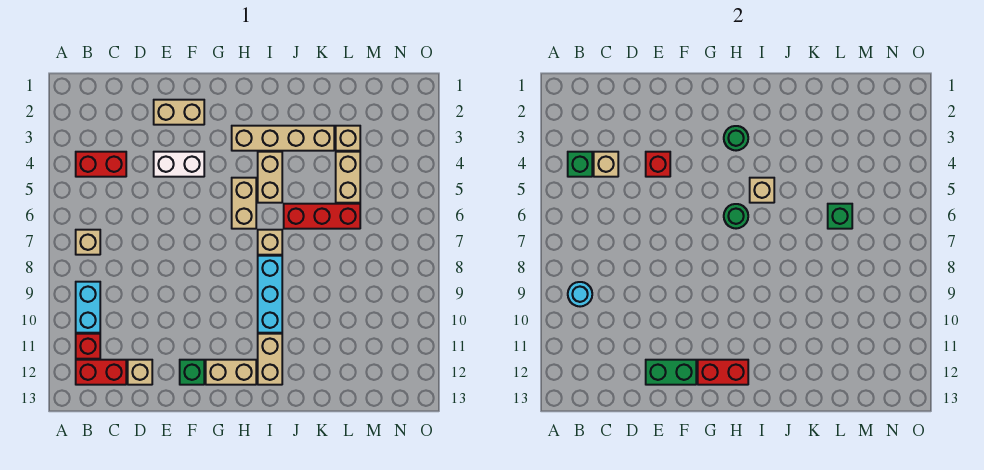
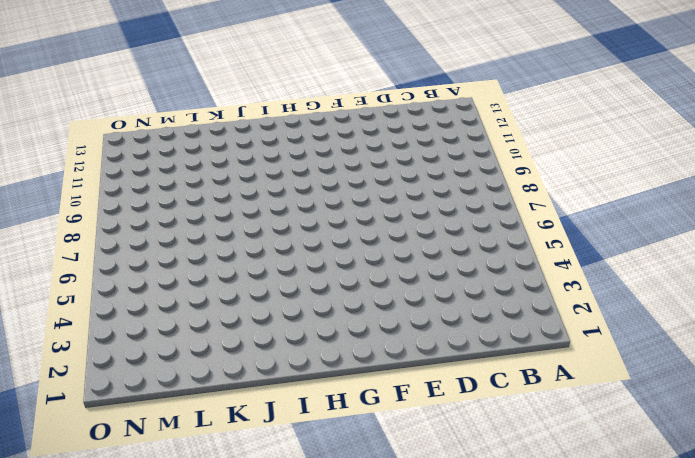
none -> red 1x2 brick [76,152,126,177]
none -> tan 1x1 brick [76,230,100,255]
none -> cyan 1x2 brick [76,282,100,333]

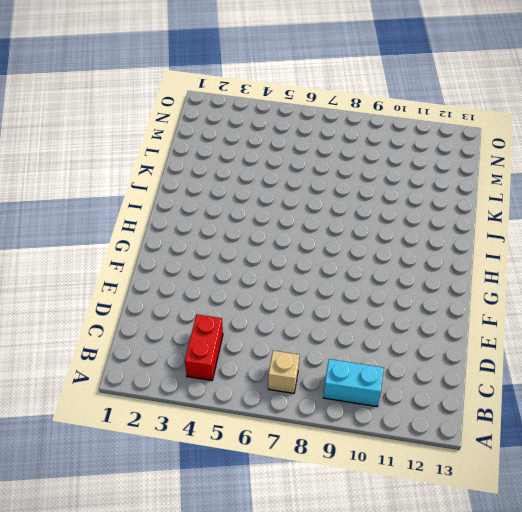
none -> red 1x1 brick [76,334,100,359]
none -> red 1x2 brick [76,360,126,385]
none -> tan 1x1 brick [128,360,152,385]

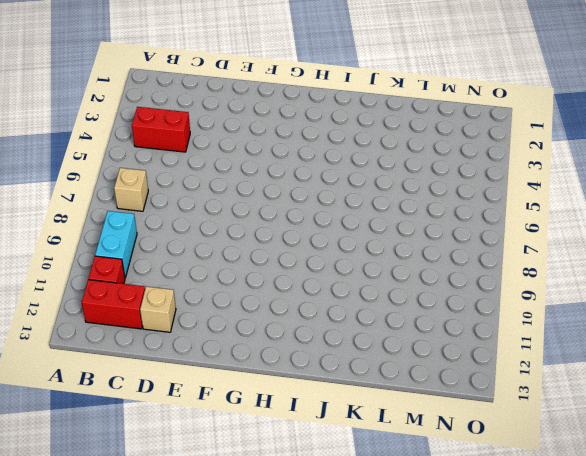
none -> tan 1x2 brick [154,100,204,125]
none -> white 1x2 brick [154,152,204,177]
none -> green 1x1 brick [180,360,204,385]

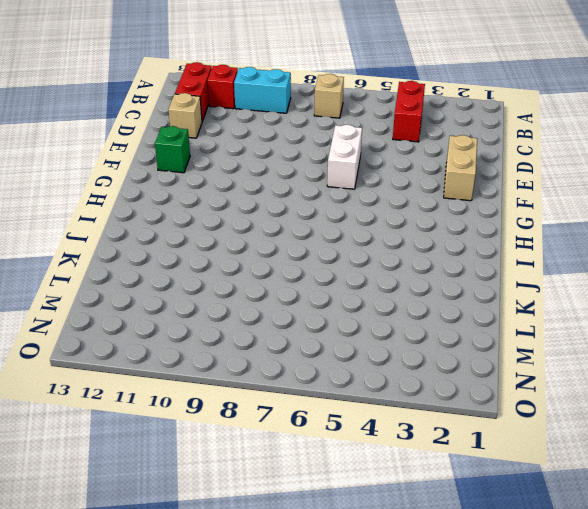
white 1x2 brick [327,125,362,189] -> white 1x2 brick moved to [154,152,204,177]
none -> tan 1x2 brick [206,360,256,385]
none -> tan 1x4 brick [232,126,334,151]
none -> tan 1x2 brick [232,178,256,229]

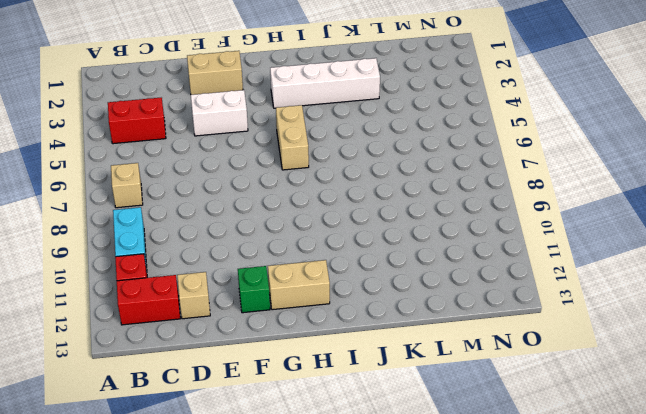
white 1x4 brick [270,58,380,108] -> tan 1x4 brick [232,126,334,151]
none -> tan 1x2 brick [258,152,282,203]
none -> tan 1x1 brick [258,230,282,255]
none -> cyan 1x3 brick [258,256,282,333]

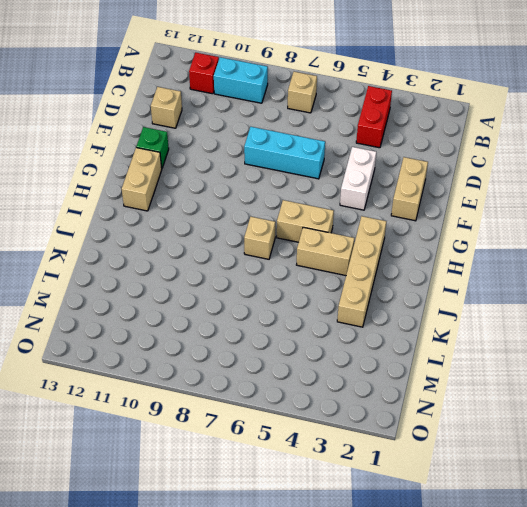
cyan 1x3 brick [244,127,325,179] -> cyan 1x3 brick moved to [258,256,282,333]
none -> red 1x2 brick [76,360,126,385]
none -> tan 1x2 brick [258,334,282,385]
none -> red 1x3 brick [284,204,360,229]

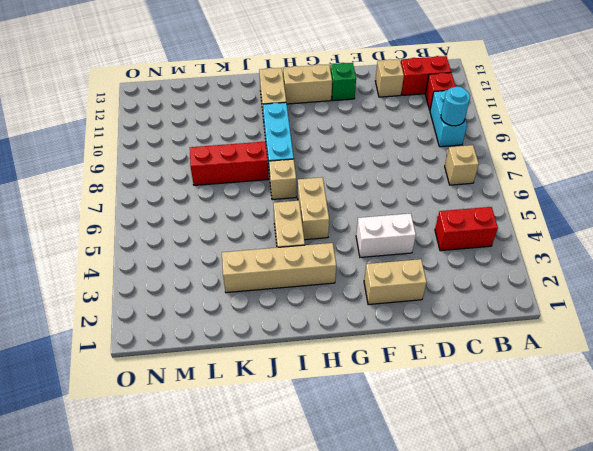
red 1x3 brick [190,142,269,185] -> red 1x3 brick moved to [284,204,360,229]
none -> tan 1x1 brick [336,126,360,151]
none -> tan 1x2 brick [336,152,360,203]
none -> green 1x1 brick [568,152,592,177]

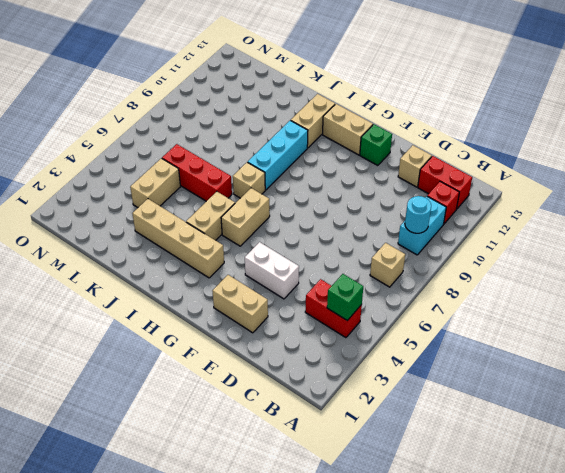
none -> tan 1x1 brick [336,126,360,151]
none -> tan 1x1 brick [594,152,618,177]
none -> red 1x1 brick [646,152,670,177]

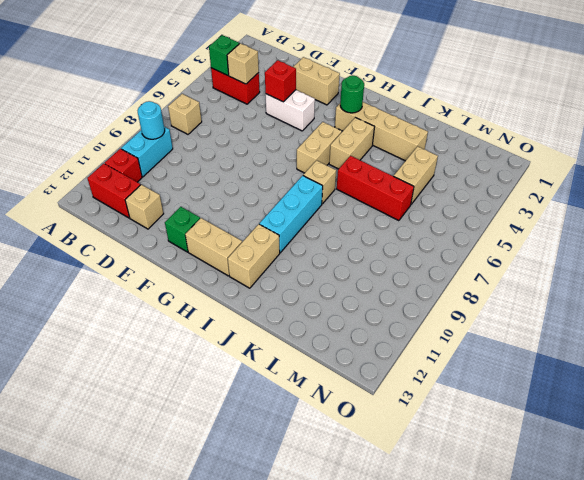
none -> tan 1x1 brick [336,126,360,151]
none -> green 1x2 brick [646,360,696,385]
none -> red 1x2 brick [698,360,748,385]

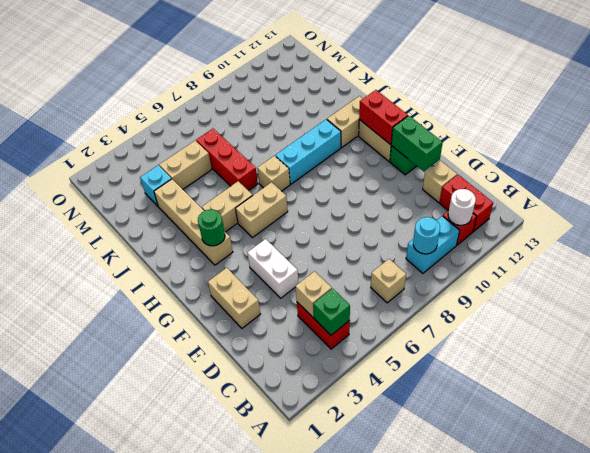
white 1x1 round brick [448,189,476,225] -> none
cyan 1x1 brick [140,165,171,206] -> tan 1x1 brick [336,126,360,151]
none -> red 1x1 brick [646,152,670,177]
none -> green 1x1 round brick [724,204,748,229]
none -> tan 1x1 brick [750,178,774,203]

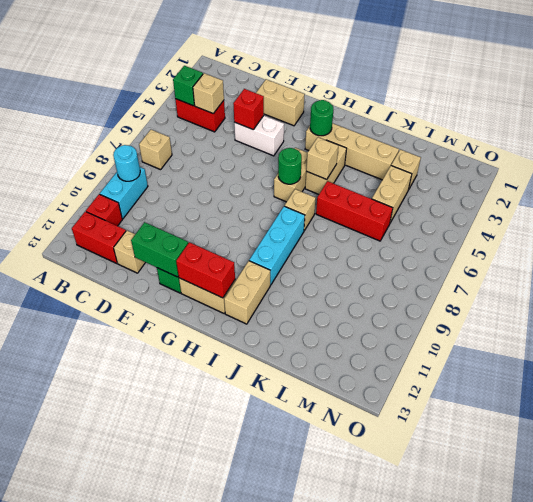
none -> green 1x1 brick [828,204,852,229]

